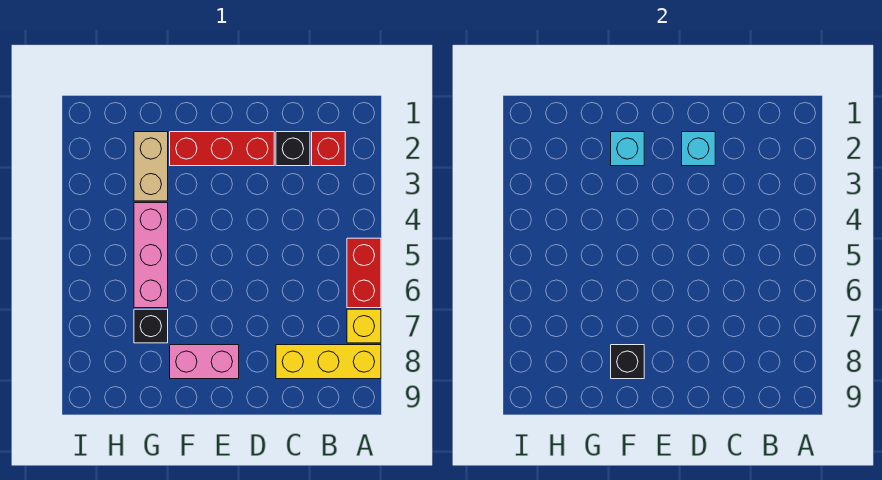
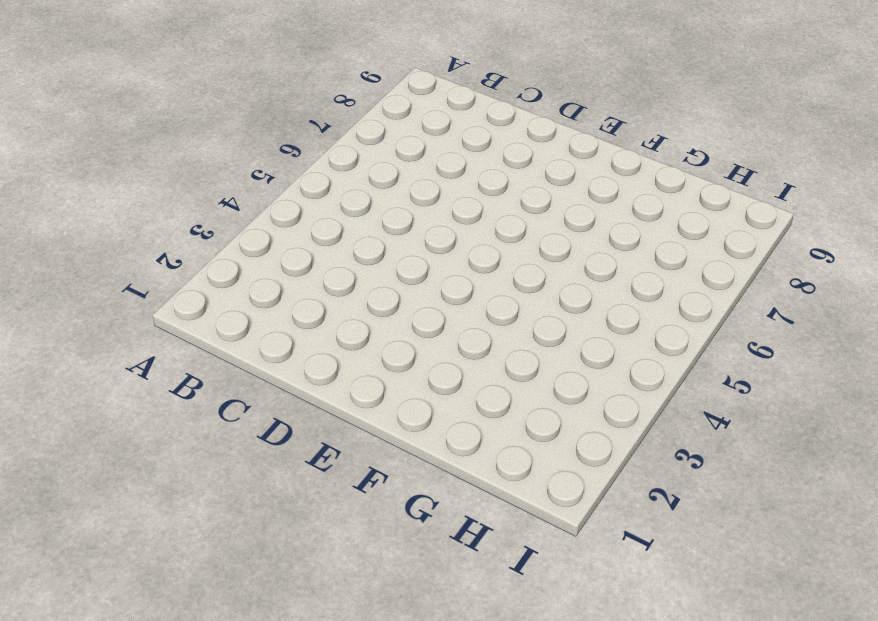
none -> red 1x2 brick [347,238,381,308]
none -> yellow 1x1 brick [347,309,381,343]
none -> yellow 1x3 brick [276,345,381,379]

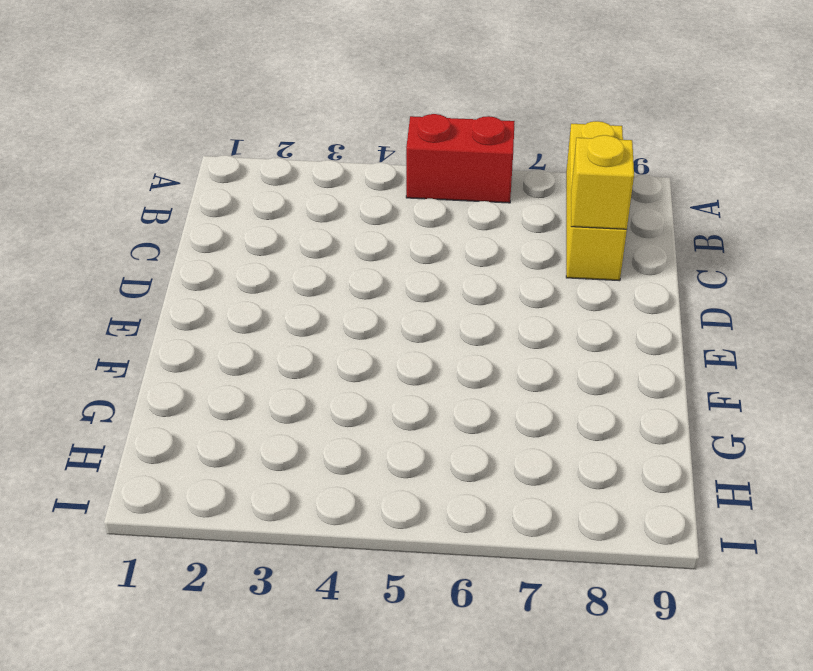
yellow 1x1 brick [571,135,634,229] -> yellow 1x1 brick moved to [347,309,381,343]
none -> red 1x1 brick [312,132,345,166]
none -> black 1x1 brick [276,132,310,166]
none -> red 1x3 brick [170,132,274,166]

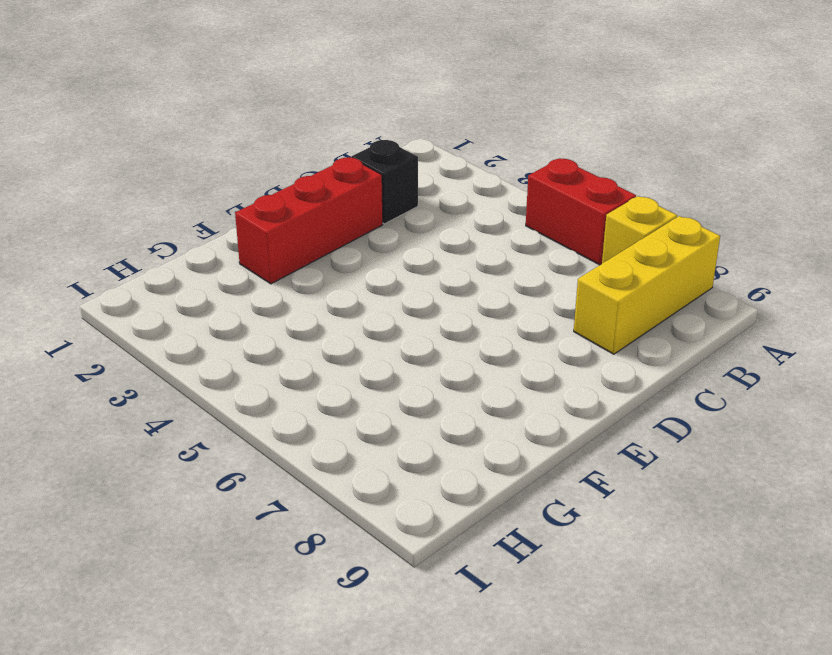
none -> red 1x1 brick [312,132,345,166]
none -> pink 1x2 brick [170,345,239,379]
none -> tan 1x2 brick [134,132,168,201]

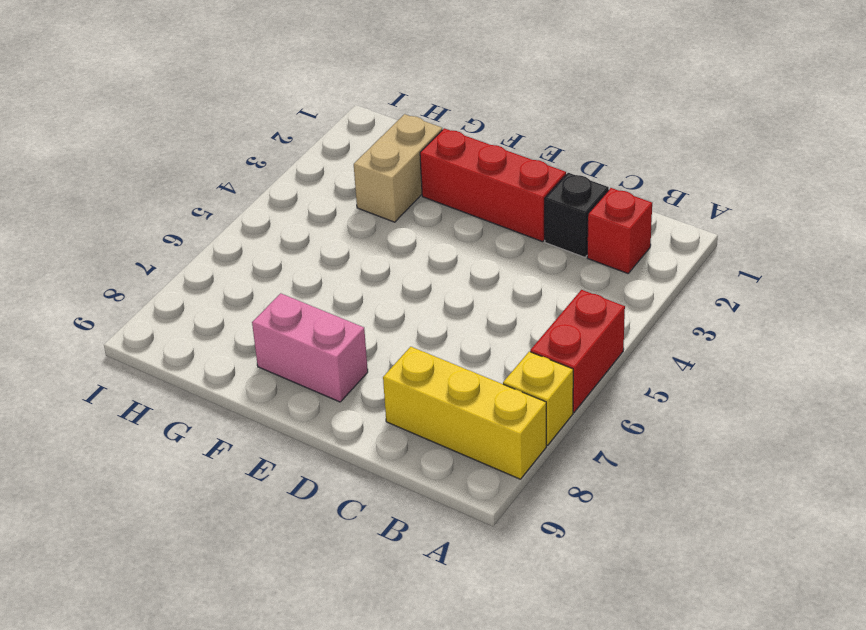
none -> pink 1x3 brick [134,203,168,308]
none -> black 1x1 brick [134,309,168,343]
none -> cyan 1x1 brick [682,132,715,166]

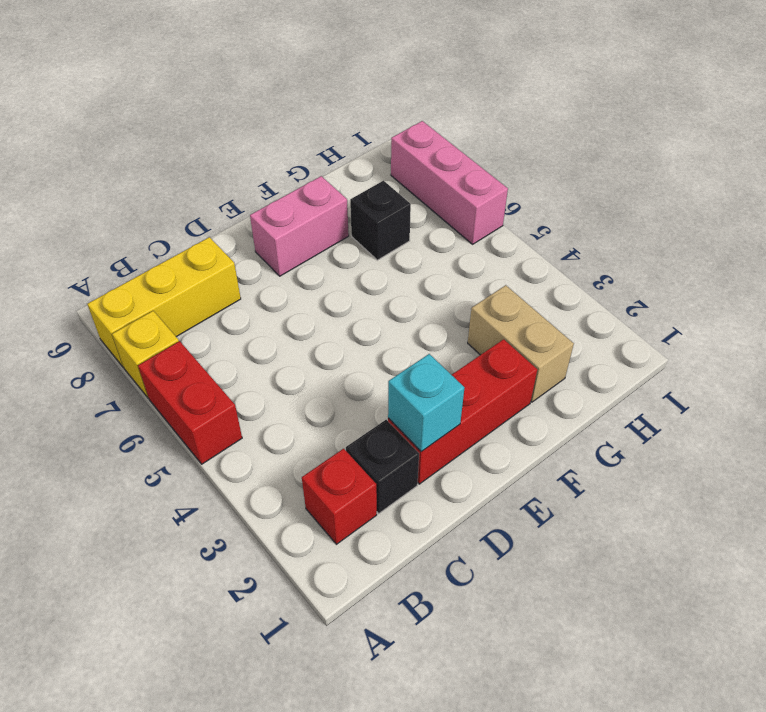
pink 1x3 brick [391,121,508,244] -> pink 1x3 brick moved to [134,203,168,308]
none -> cyan 1x1 brick [611,132,644,166]
none -> black 1x1 brick [611,345,644,379]

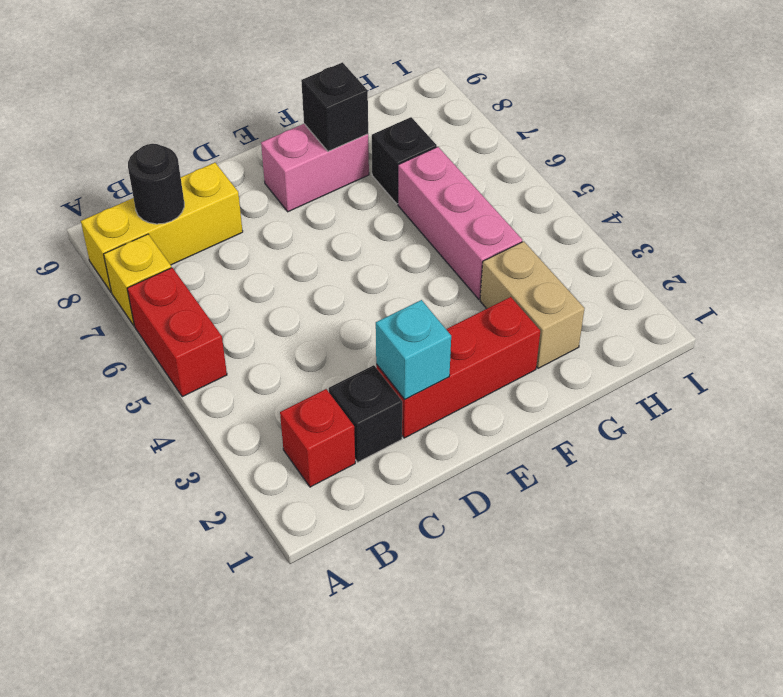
black 1x1 round brick [128,144,184,224] -> none
none -> cyan 1x1 brick [611,132,644,166]

